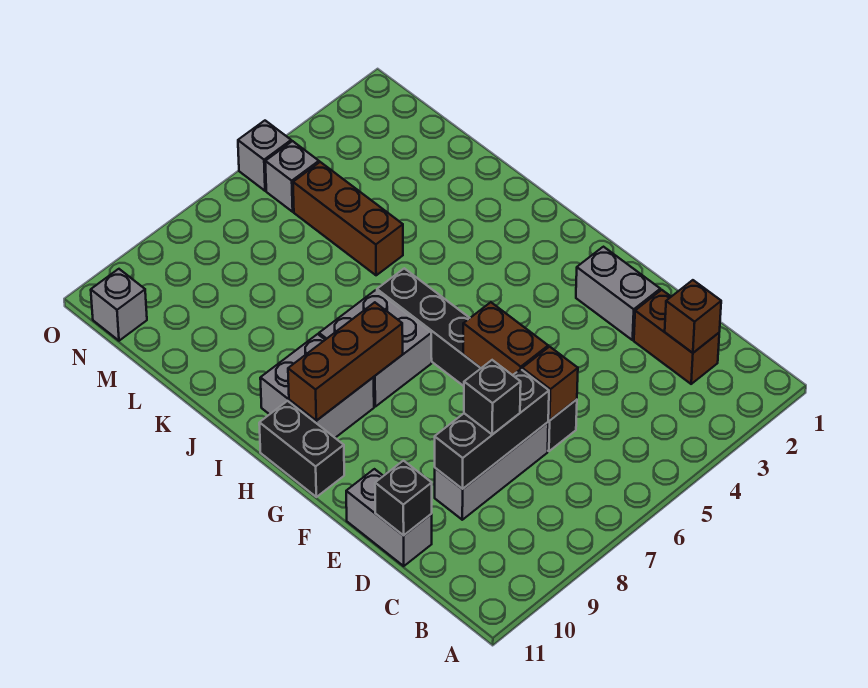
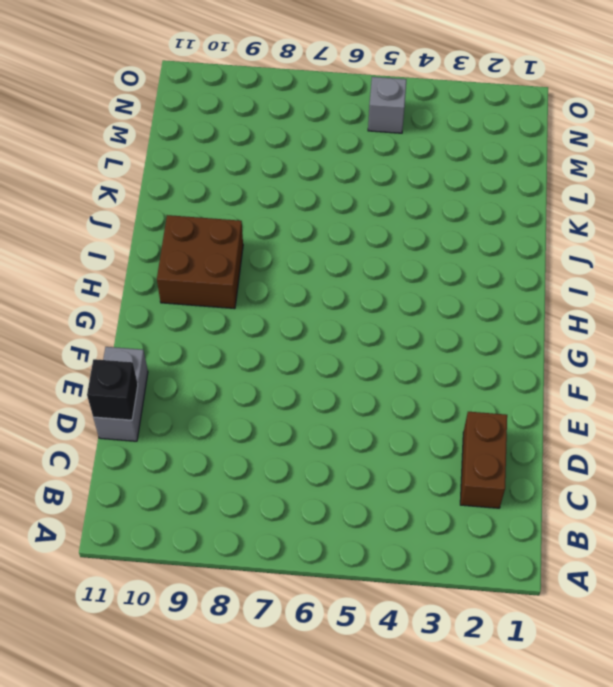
brown 2x2 brick [157,215,243,309] -> grey 2x2 brick [260,334,374,438]
none -> black 1x6 brick [377,268,577,451]
none -> grey 1x3 brick [435,422,548,520]
none -> grey 1x2 brick [576,247,660,340]

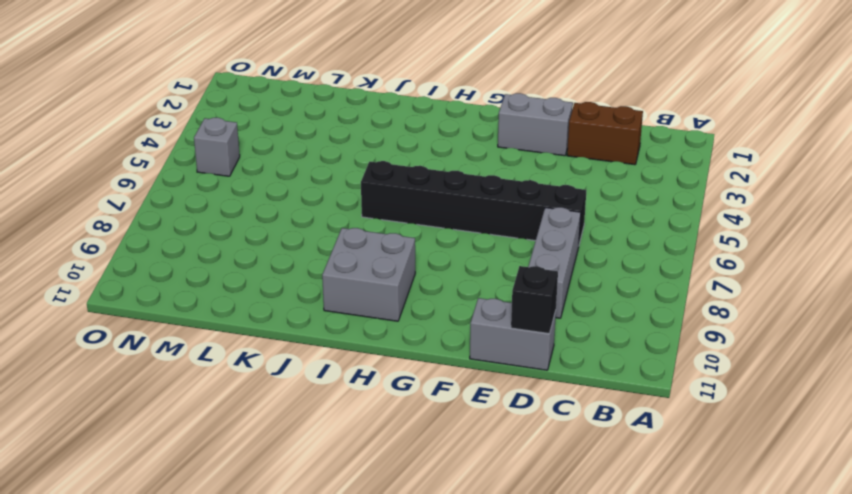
none -> black 1x2 brick [259,401,344,497]
none -> grey 2x2 brick [319,290,432,407]
none -> brown 1x3 brick [293,162,403,275]

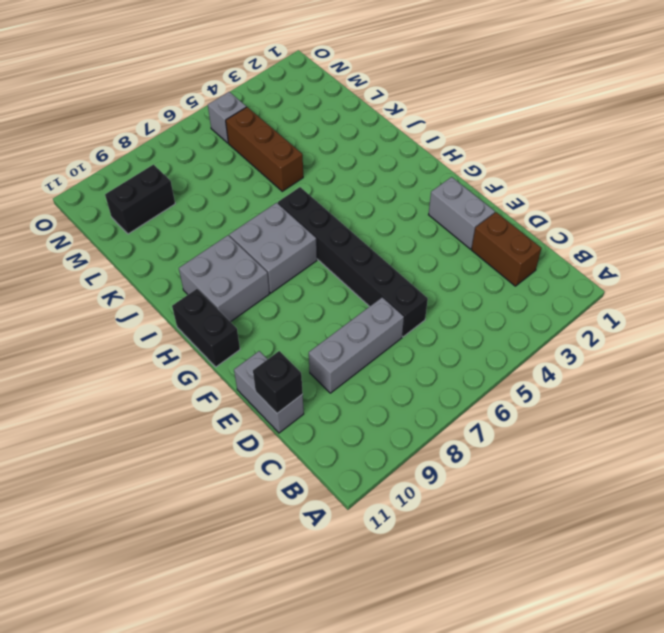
black 1x2 brick [105,165,175,234] -> none
none -> grey 1x1 brick [91,269,147,341]
none -> grey 1x1 brick [238,121,291,191]
none -> brown 1x1 brick [665,280,721,353]

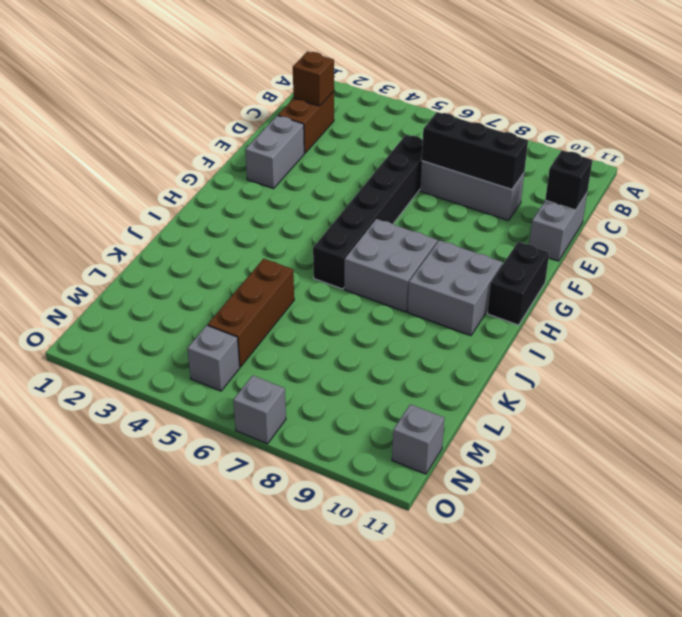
grey 1x1 brick [233,375,286,444] -> grey 1x1 brick moved to [238,121,291,191]
none -> brown 1x1 brick [522,347,578,420]
none -> brown 1x2 brick [463,302,548,375]
none -> brown 1x3 brick [288,302,403,421]

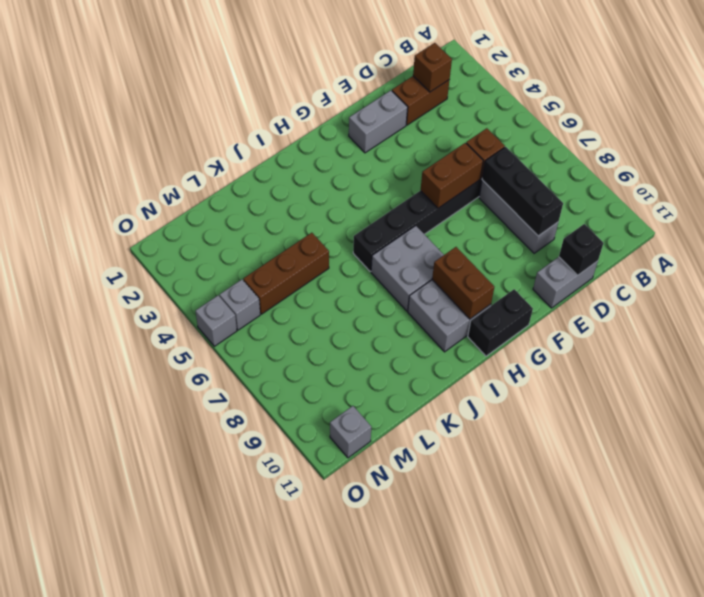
brown 1x2 brick [432,247,494,319] -> brown 1x3 brick [288,302,403,421]
none -> black 1x1 brick [464,360,521,435]

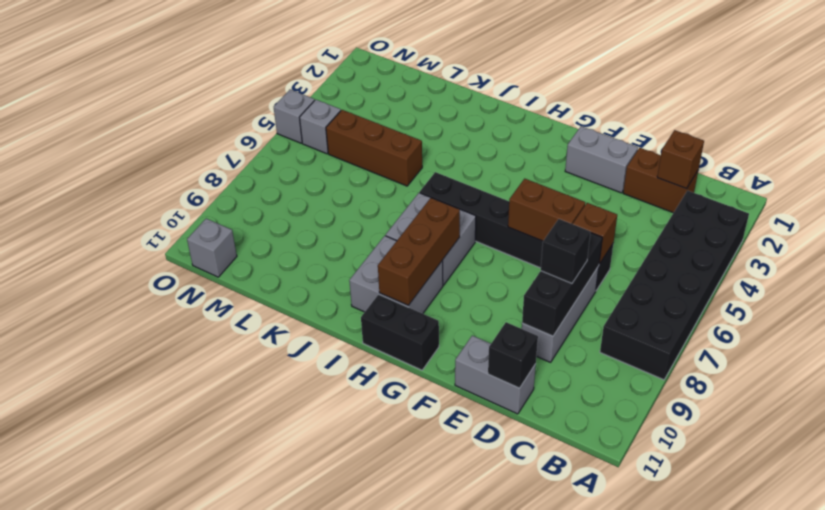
black 2x6 brick [600,191,749,380] -> none

